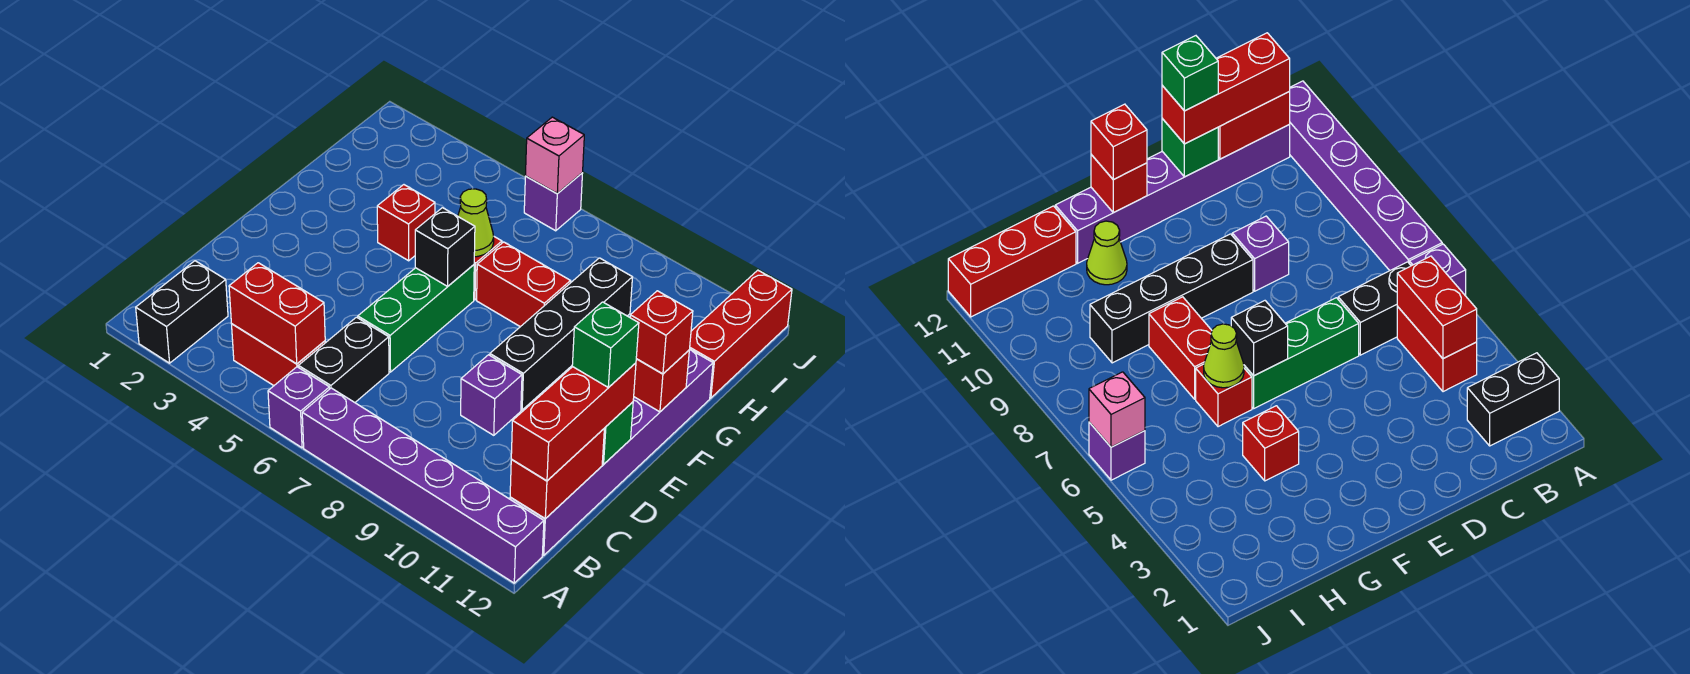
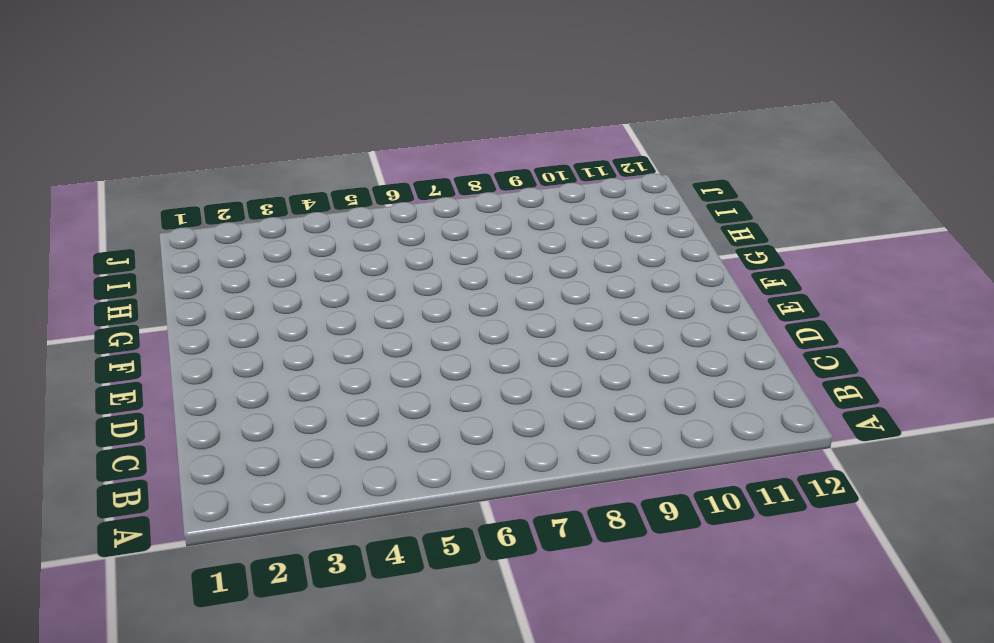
none -> black 1x2 brick [136,261,228,363]
none -> purple 1x1 brick [268,367,330,448]
none -> purple 1x6 brick [302,388,544,583]

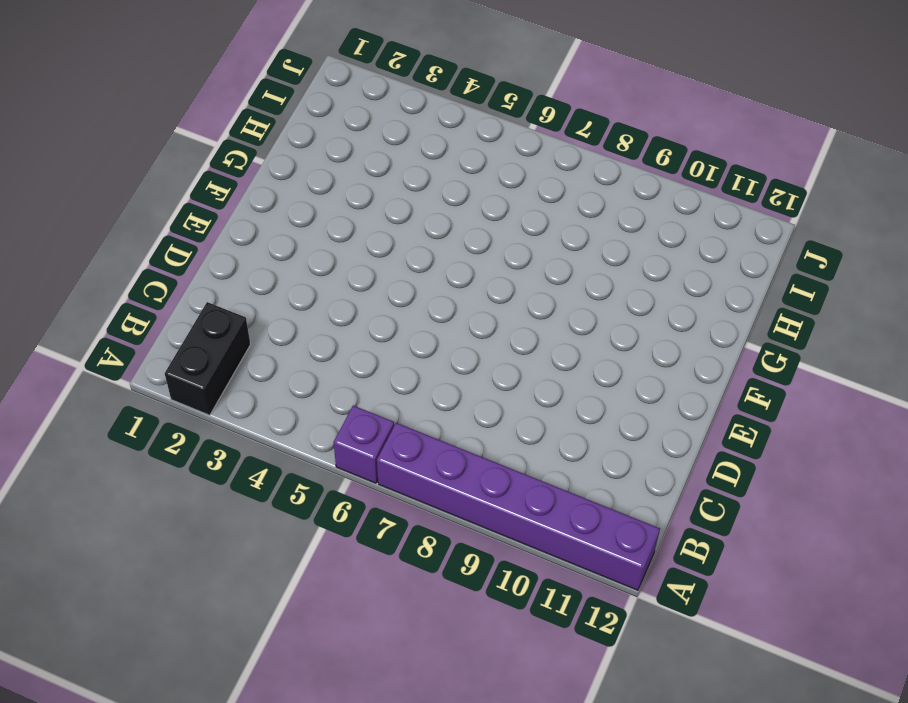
none -> red 1x2 brick [232,324,325,386]
none -> black 1x2 brick [298,317,389,402]
none -> purple 1x6 brick [510,350,713,555]

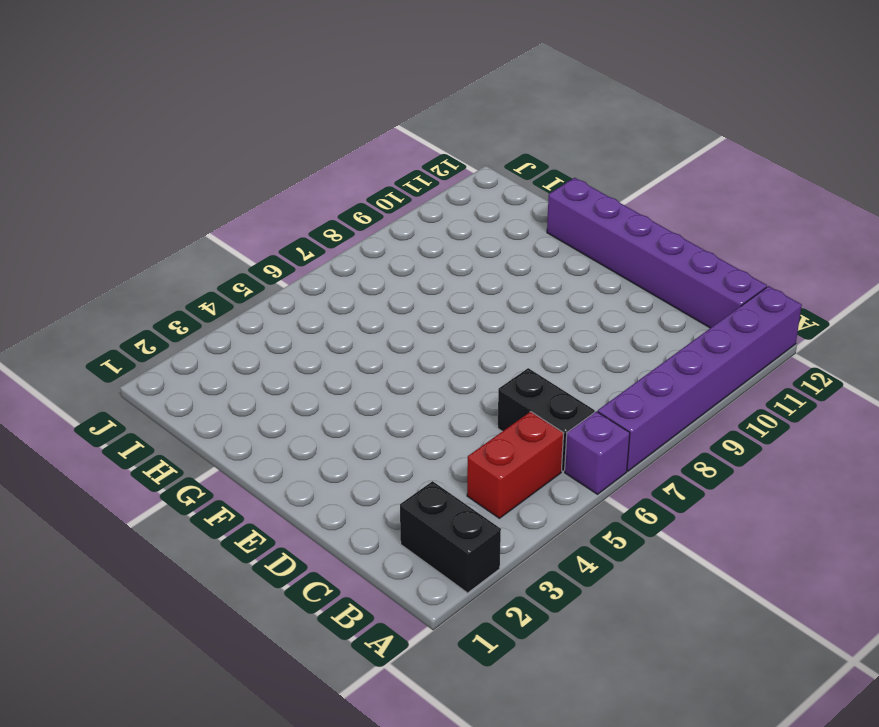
none -> green 1x3 brick [358,265,474,372]
none -> purple 1x1 brick [461,355,522,435]
none -> black 1x4 brick [490,258,633,410]

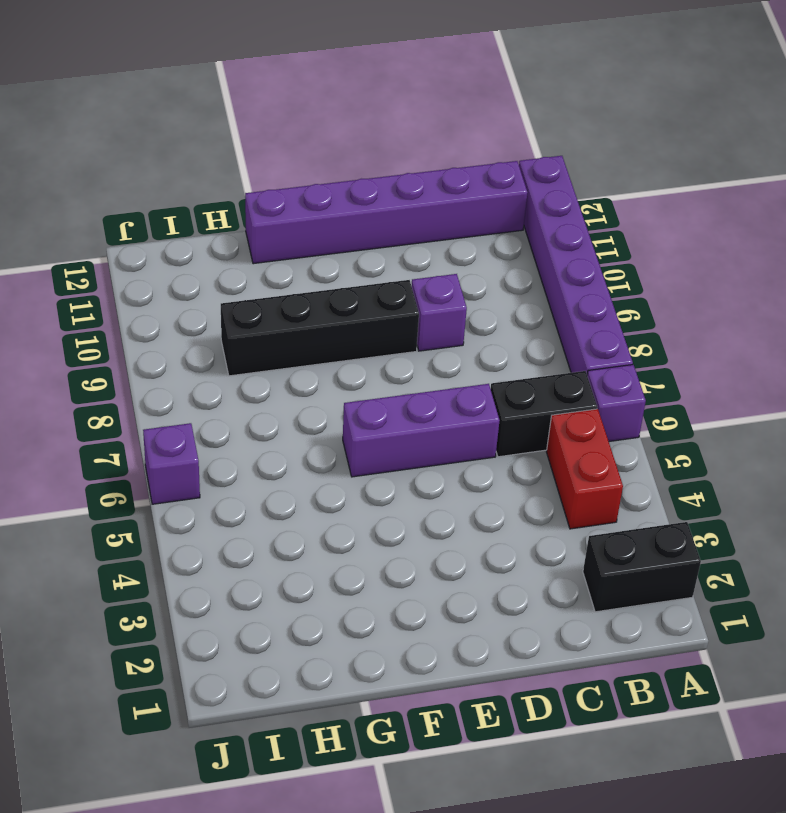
purple 1x3 brick [343,384,500,477] -> green 1x3 brick [358,265,474,372]
none -> red 1x1 brick [377,185,435,261]
none -> red 1x1 brick [1196,364,1252,427]
none -> red 1x2 brick [477,242,571,327]

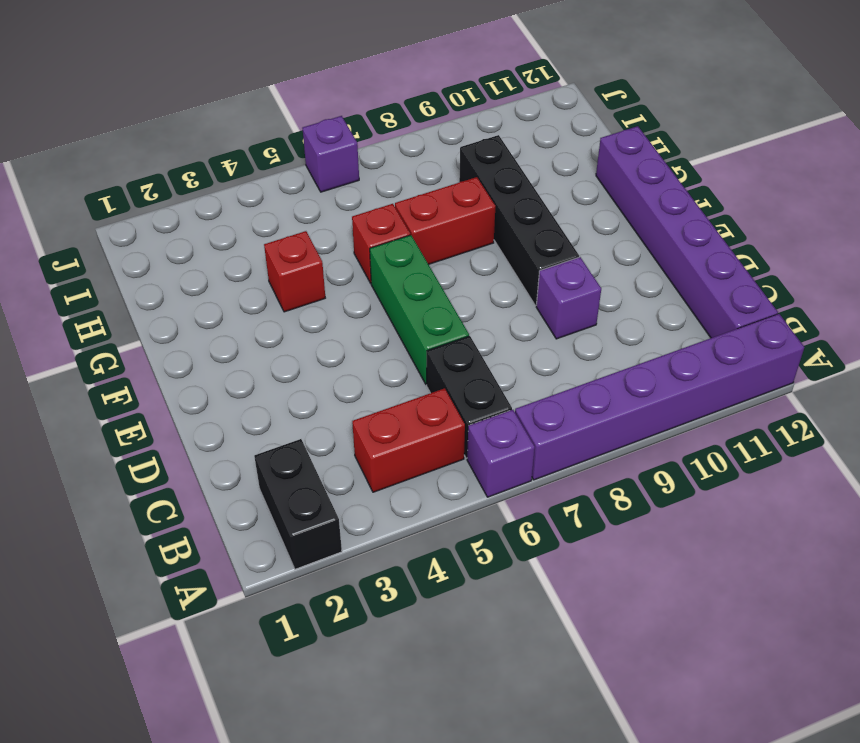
none -> lime 1x1 cone [1087,221,1127,285]
none -> red 1x3 brick [690,270,792,398]
none -> red 1x2 brick [229,263,325,364]

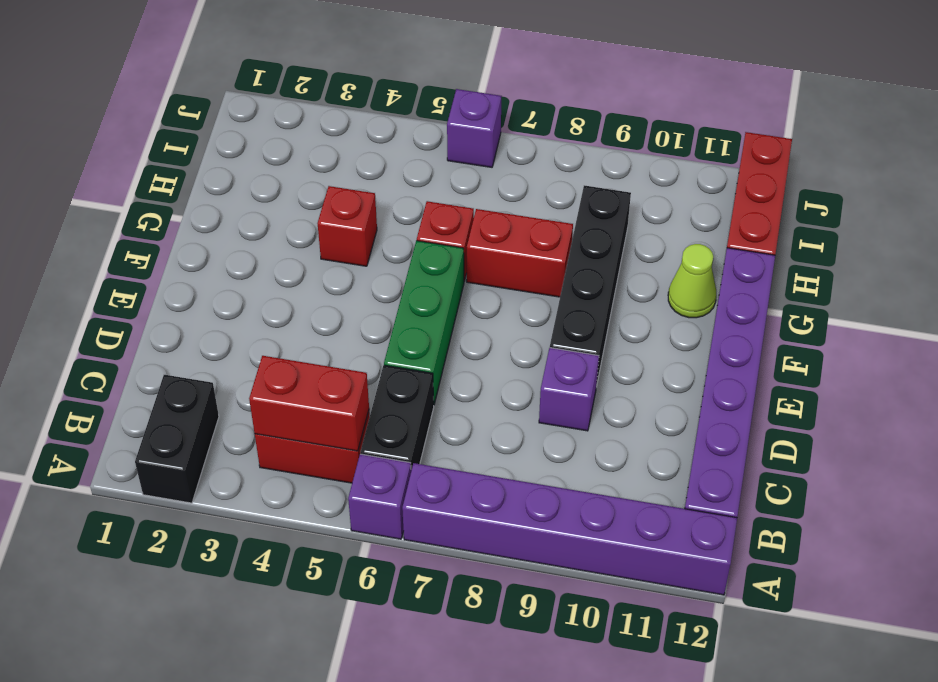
none -> red 1x2 brick [510,429,604,519]
none -> green 1x1 brick [602,402,633,464]
none -> black 1x1 brick [415,208,475,286]

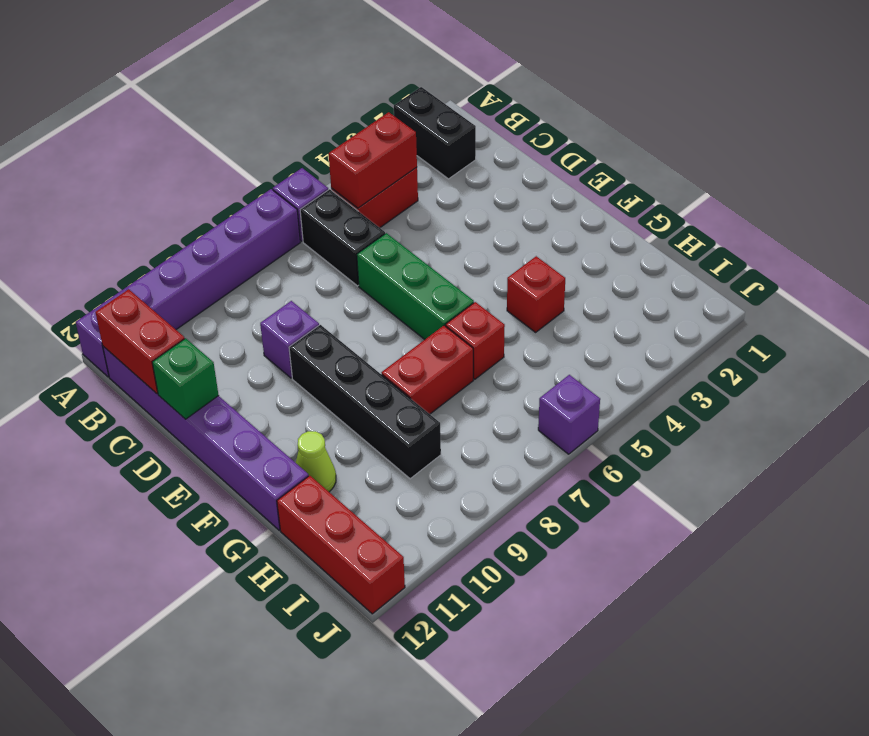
none -> black 1x1 brick [415,208,475,286]
none -> red 1x1 brick [634,350,689,412]
none -> lime 1x1 cone [458,189,494,257]

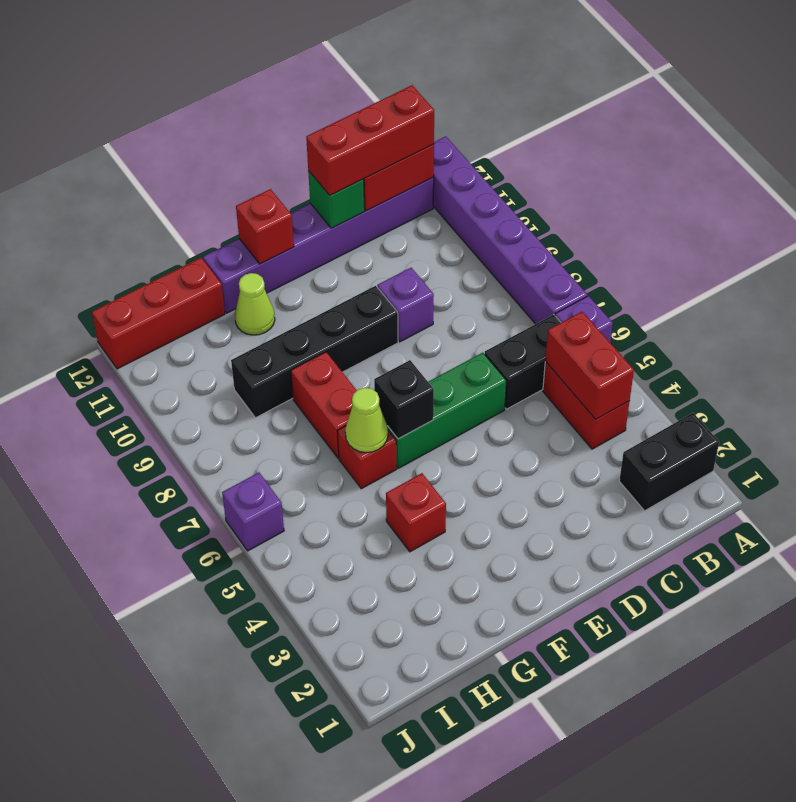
none -> pink 1x1 brick [525,117,584,194]
none -> red 1x1 brick [630,291,693,374]
none -> green 1x1 brick [572,302,639,388]

